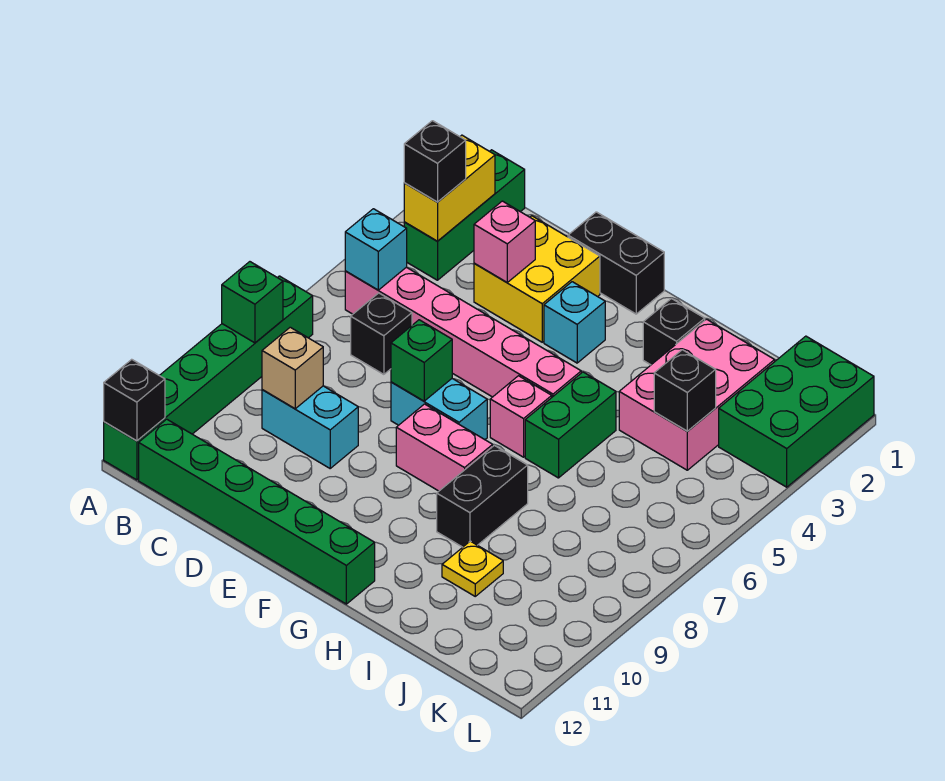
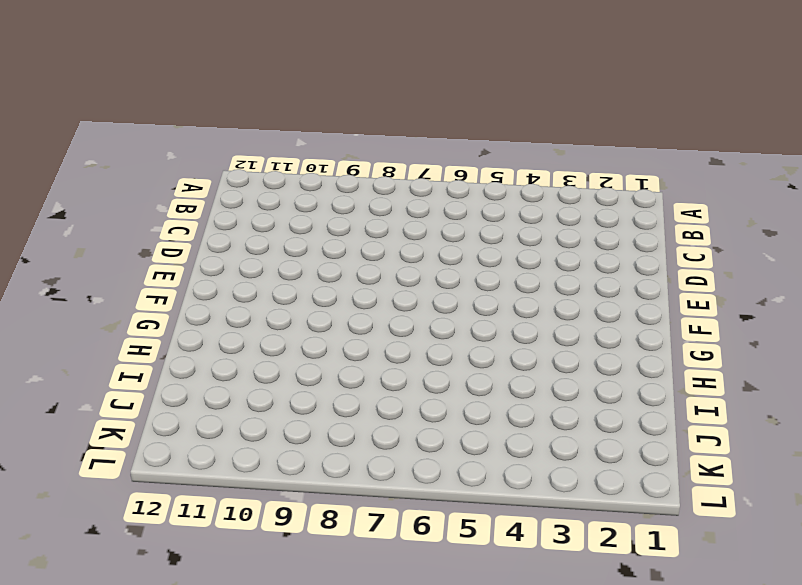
none -> green 1x6 brick [104,276,313,480]
none -> green 1x3 brick [404,150,525,280]
none -> pink 1x6 brick [345,267,581,397]

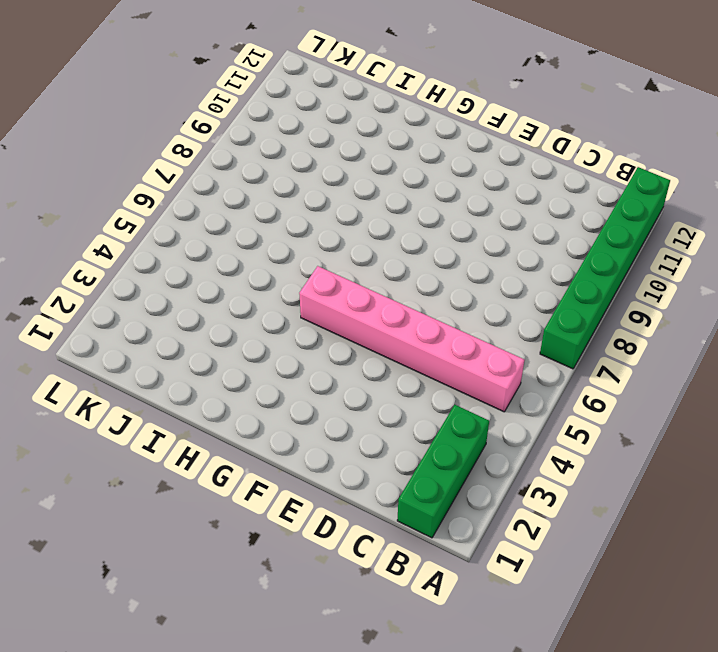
none -> green 1x6 brick [139,419,375,604]
none -> black 1x1 brick [351,293,412,374]
none -> cyan 1x2 brick [262,386,358,468]

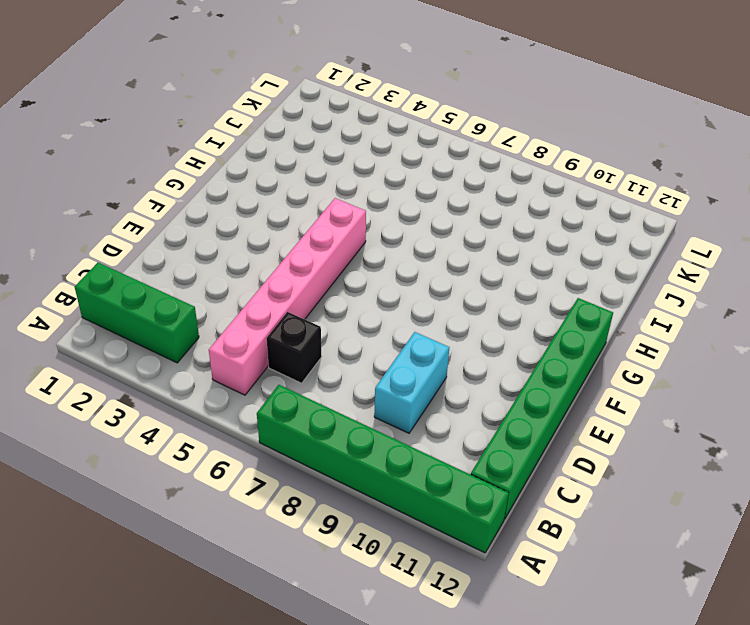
none -> yellow 2x2 brick [474,216,600,342]
none -> black 1x2 brick [568,212,664,314]
none -> cyan 1x2 brick [391,379,487,440]

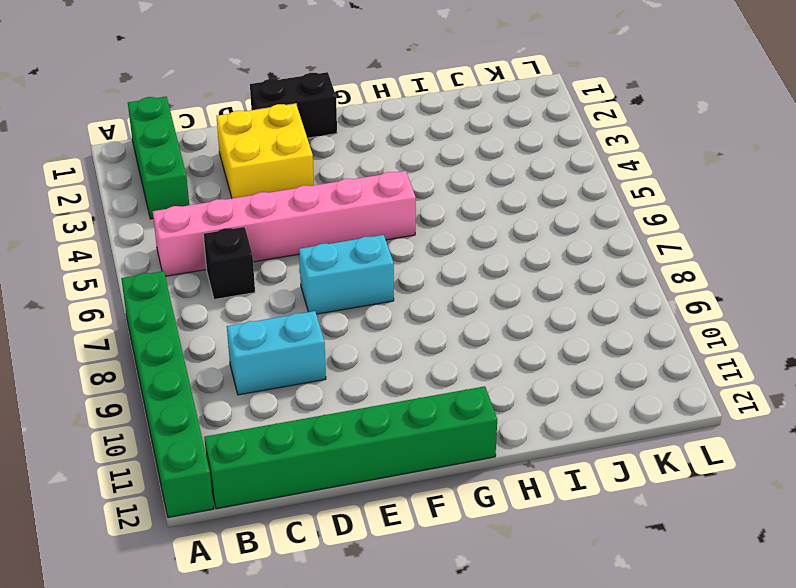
none -> cyan 1x1 brick [544,282,605,363]
none -> pink 1x2 brick [396,404,493,491]
none -> pink 1x1 brick [490,376,552,457]

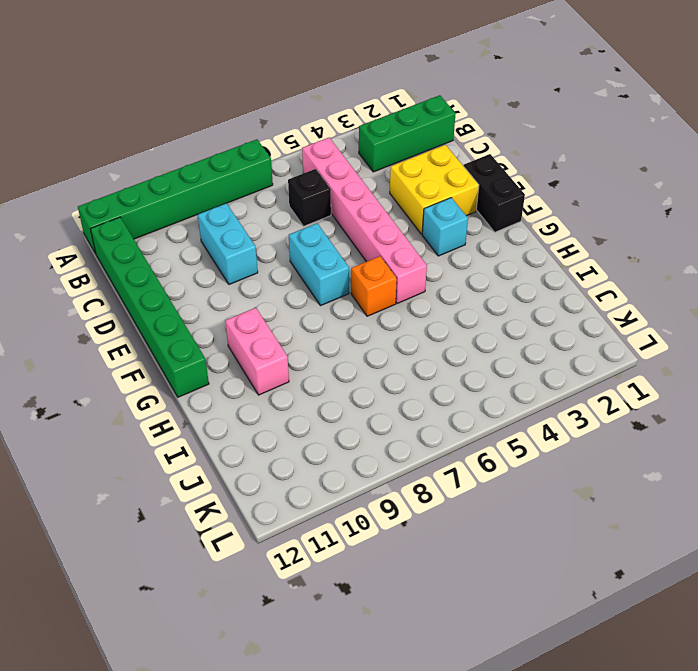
orange 1x1 brick [351,256,397,316] -> pink 1x1 brick [490,376,552,457]
pink 1x2 brick [225,308,289,395] -> pink 1x2 brick moved to [396,404,493,491]
none -> black 1x1 brick [643,299,705,365]
none -> green 1x2 brick [525,372,616,478]
none -> black 1x2 brick [437,445,528,547]

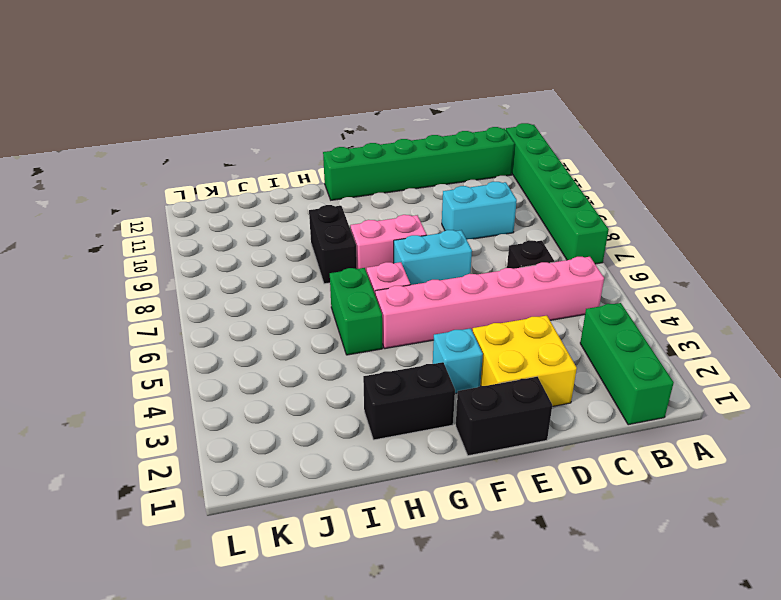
black 1x2 brick [363,362,455,440] -> black 1x1 brick [643,299,705,365]
none -> pink 2x3 brick [619,319,775,470]
none -> yellow 1x1 plate [442,541,503,596]
none -> green 2x3 brick [719,336,874,487]

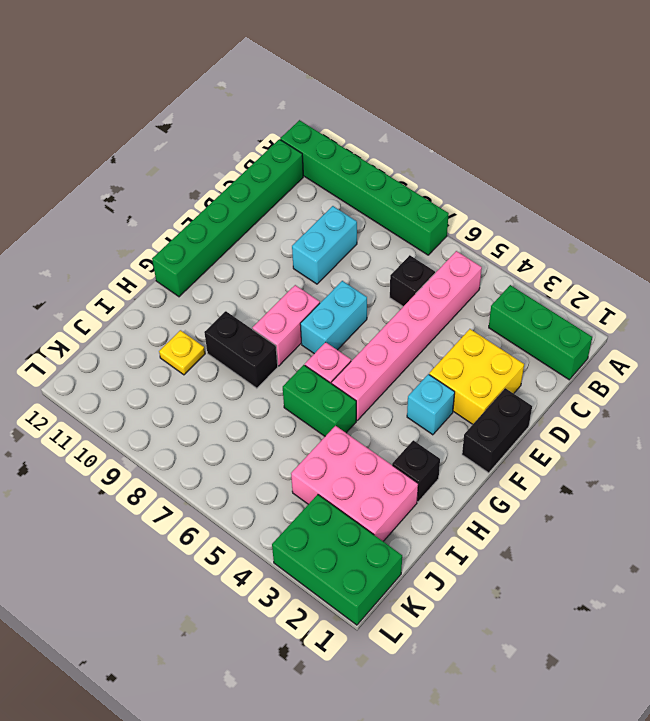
none -> green 1x1 brick [222,262,283,343]
none -> black 1x1 brick [104,359,165,441]
none -> yellow 1x2 brick [404,135,495,241]

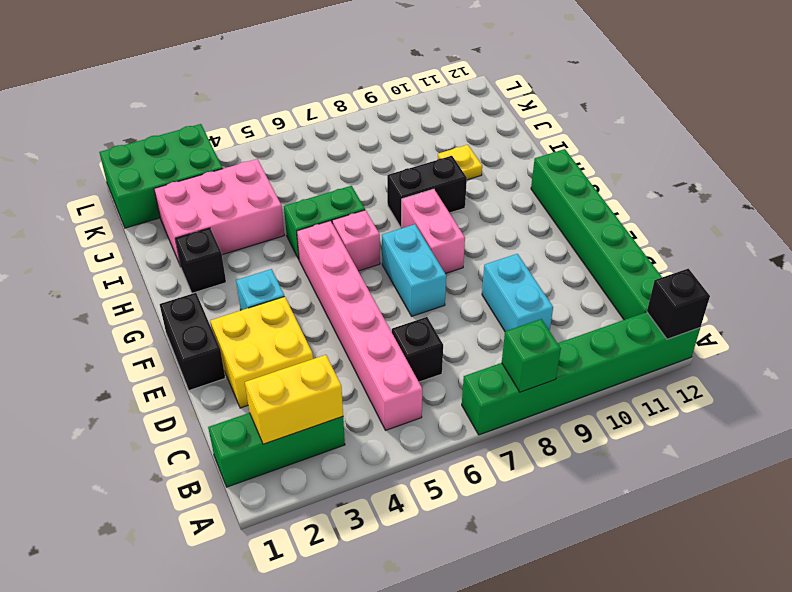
none -> cyan 1x1 brick [345,209,407,290]
none -> tan 1x1 brick [262,327,323,409]
none -> pink 1x1 brick [474,201,535,282]

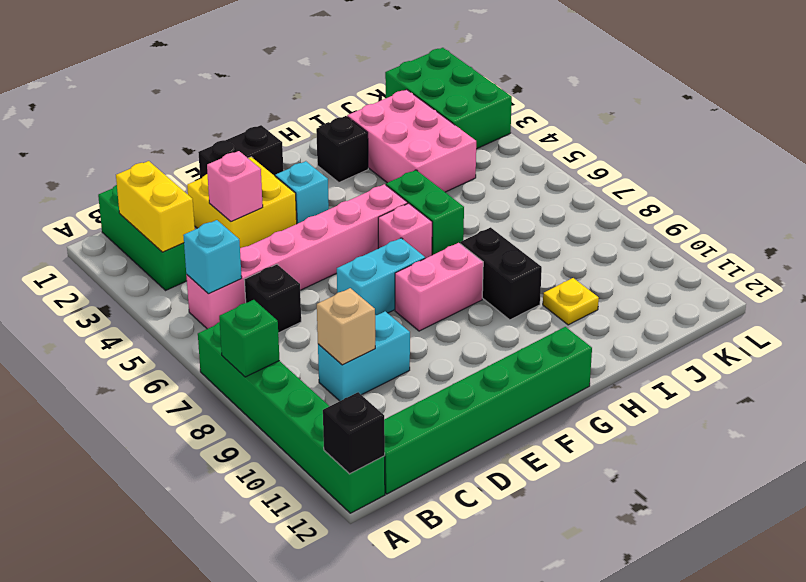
none -> green 1x1 brick [391,320,452,401]
none -> black 1x1 brick [654,350,716,431]
none -> black 1x1 brick [404,121,466,202]

